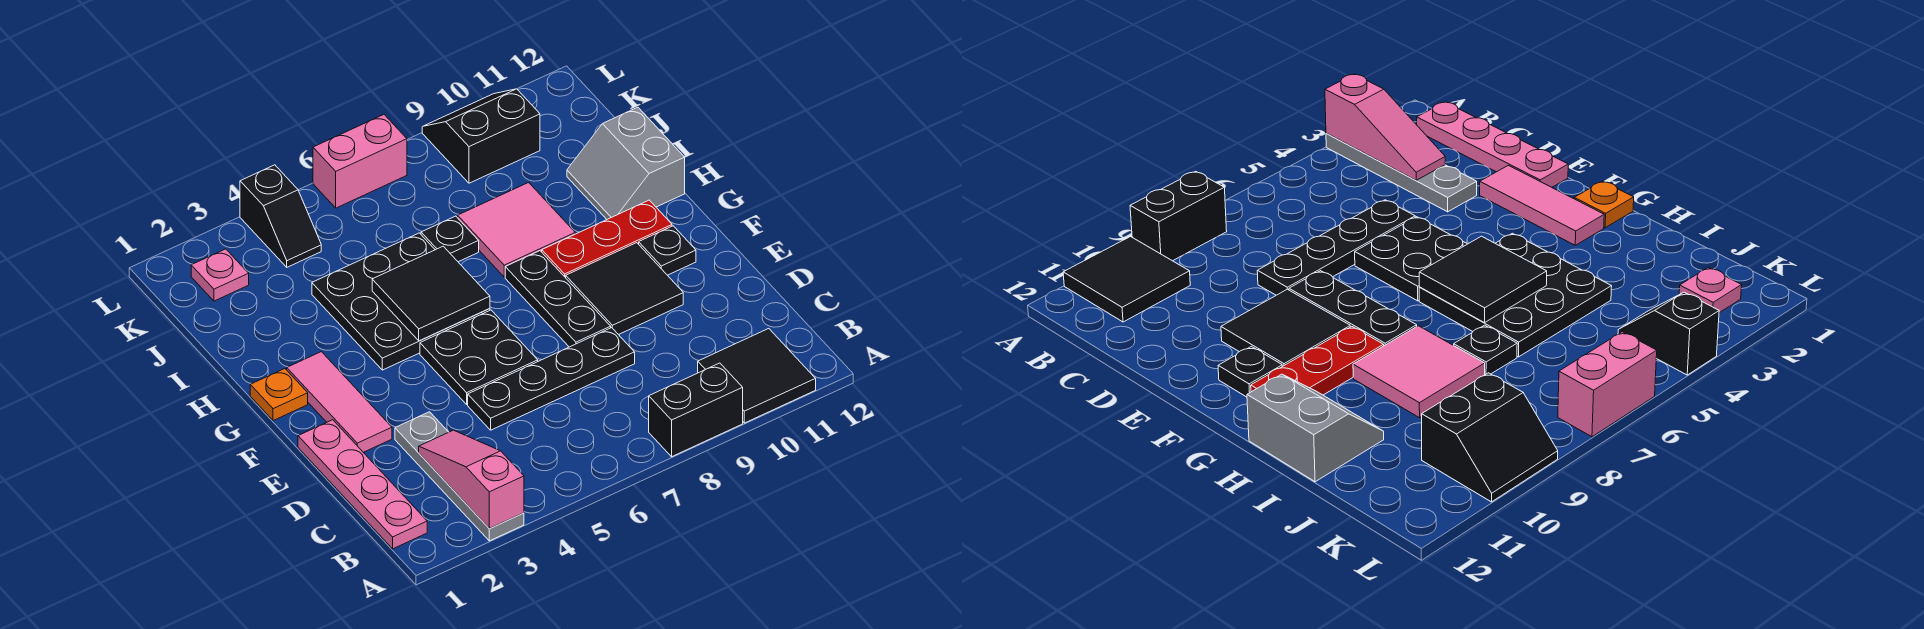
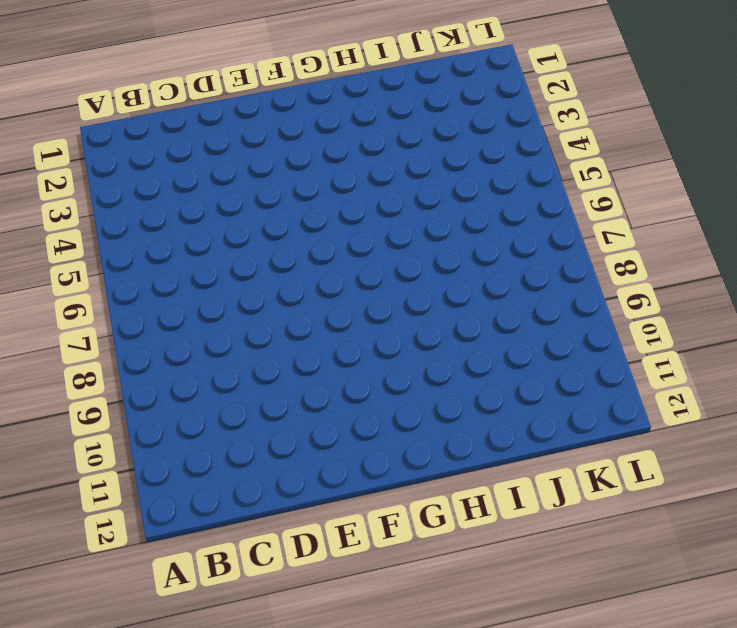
none -> grey 1x4 plate [395,412,524,541]
none -> black 1x2 brick [649,363,743,457]
none -> black 2x2 tile [698,329,816,423]

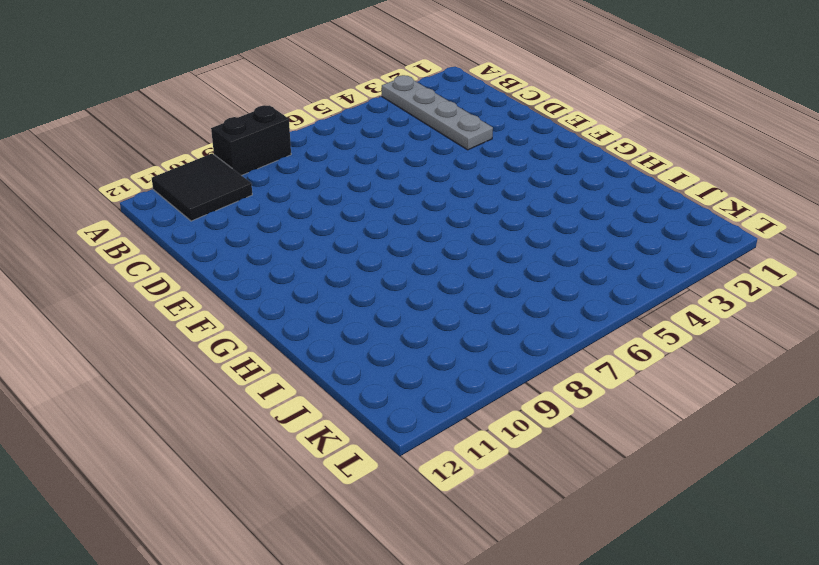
none -> pink 1x4 plate [298,420,427,549]
none -> black 1x4 plate [468,328,635,430]
none -> pink 1x3 tile [287,352,392,452]

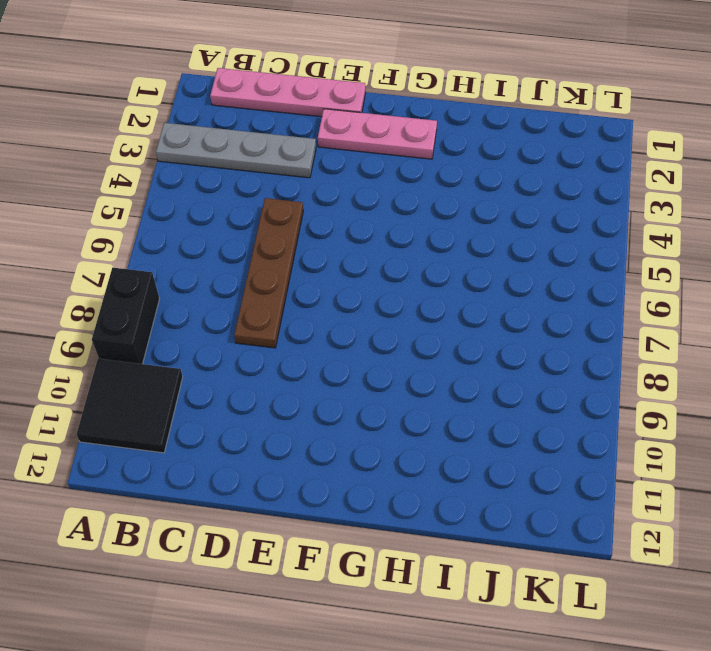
brown 1x4 plate [234,198,303,348] -> black 1x4 plate [468,328,635,430]
pink 1x3 plate [318,109,437,159] -> pink 1x3 tile [287,352,392,452]
none -> black 2x2 plate [420,310,538,404]
none -> black 1x3 plate [505,251,611,347]
none -> black 2x2 tile [566,243,683,335]

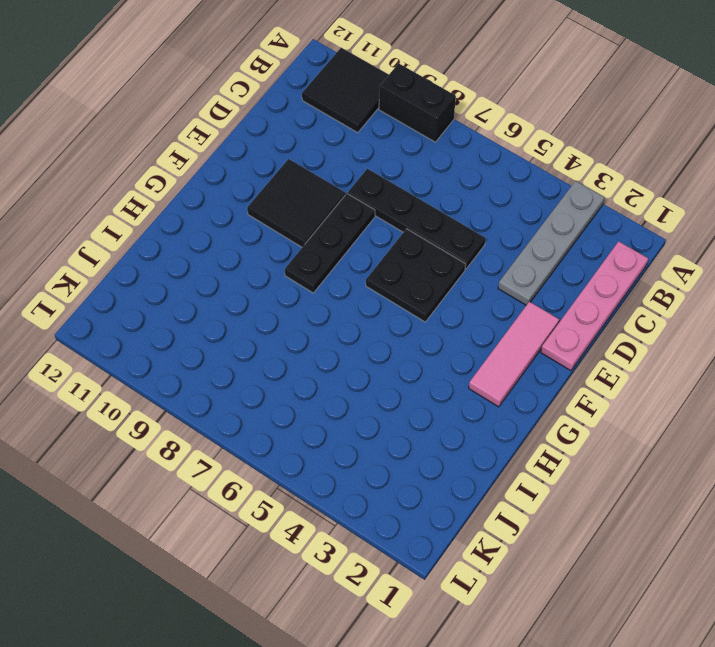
none -> black 1x1 plate [639,226,696,275]
none -> orange 1x1 plate [250,369,308,421]
none -> black 3x3 plate [312,233,490,370]

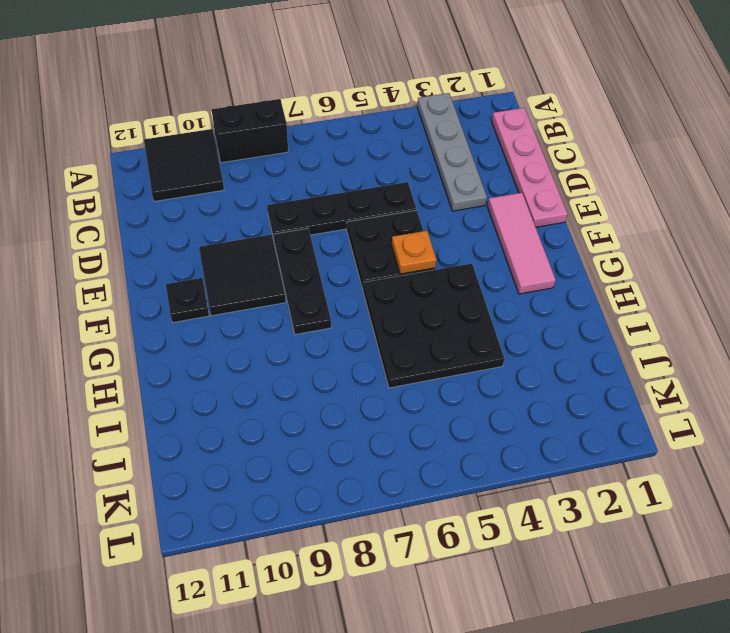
orange 1x1 plate [392,231,436,274] -> orange 1x1 plate moved to [250,369,308,421]
none -> red 1x3 plate [542,200,672,278]
none -> pink 2x2 tile [458,182,575,277]
none -> grey 2x2 slope [567,107,685,219]

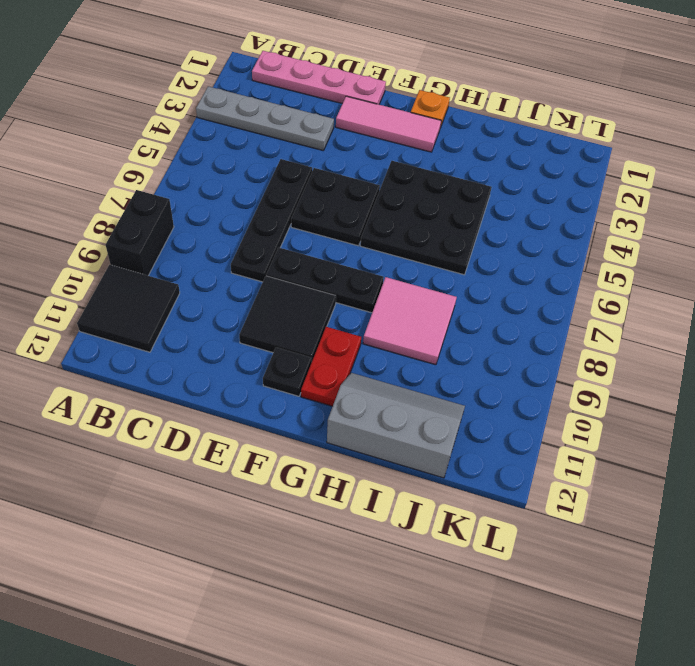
red 1x2 plate [301,327,361,406] -> red 1x3 plate [542,200,672,278]
grey 2x3 slope [327,373,465,478] -> grey 2x2 slope [567,107,685,219]
none -> black 1x1 plate [421,216,479,262]
none -> pink 1x1 plate [191,249,249,301]
none -> black 1x2 slope [240,165,321,267]

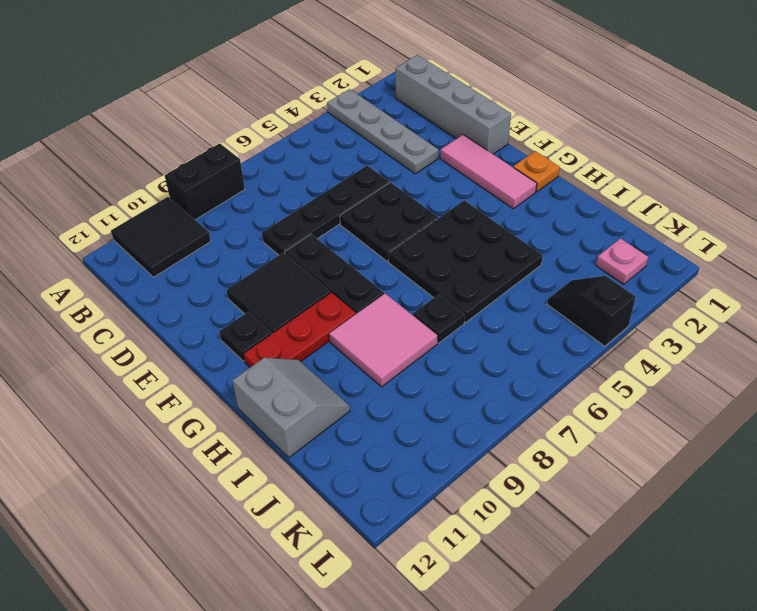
grey 1x4 brick [396,55,511,154] -> pink 1x4 plate [298,420,427,549]
none -> black 2x2 slope [422,89,540,183]
none -> pink 1x2 brick [313,115,407,208]
none -> pink 1x3 slope [419,430,524,528]

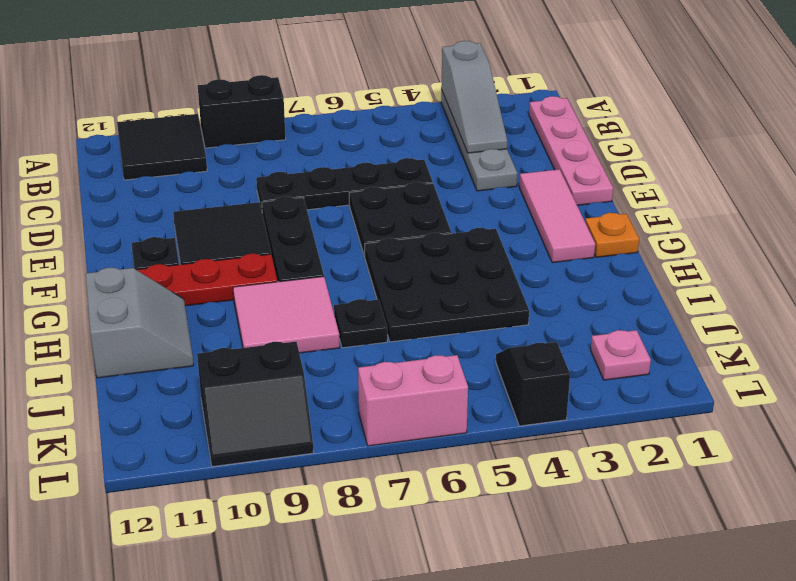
grey 1x3 slope [441,41,507,153] -> pink 1x3 slope [419,430,524,528]
none -> black 2x2 tile [372,246,490,341]

